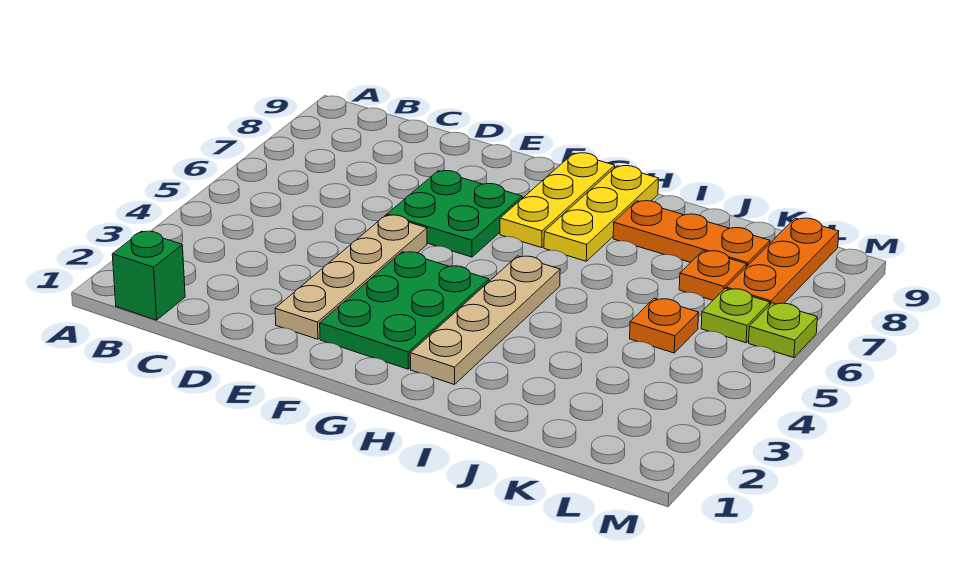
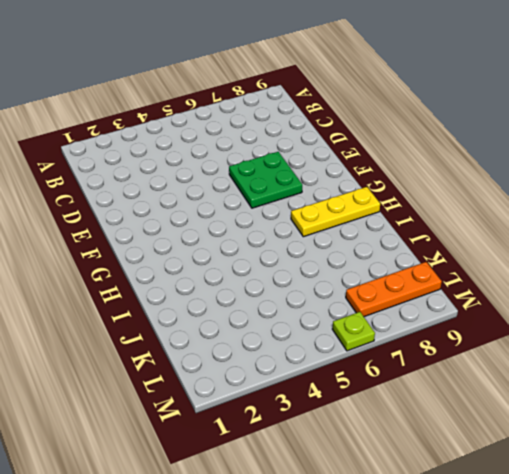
none -> green 1x1 brick [112,231,185,320]
none -> tan 1x4 plate [275,215,427,339]
none -> green 2x3 plate [320,252,489,369]

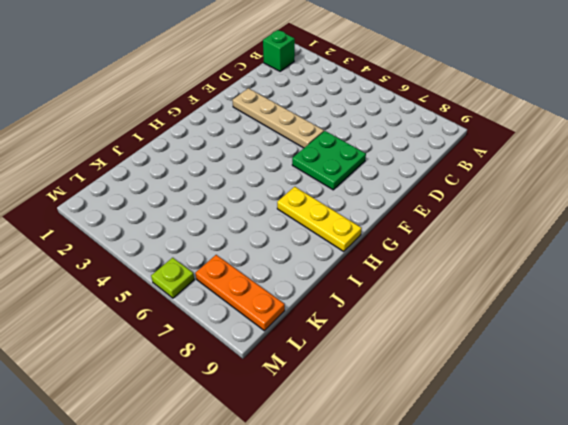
none -> green 2x3 plate [320,252,489,369]
none -> yellow 1x3 plate [500,153,615,248]
none -> tan 1x4 plate [410,256,560,385]

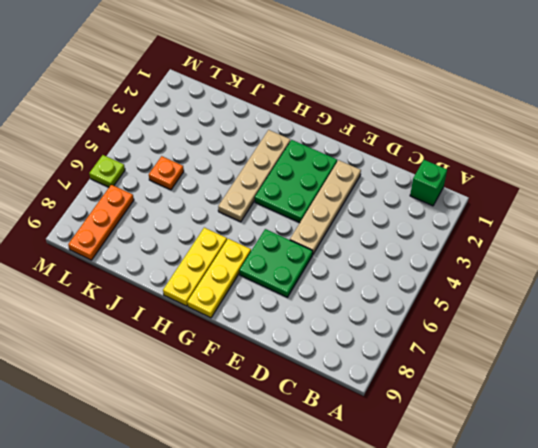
none -> orange 1x3 plate [613,201,770,266]
none -> orange 1x1 plate [679,251,747,300]
none -> lime 1x1 plate [701,288,770,343]

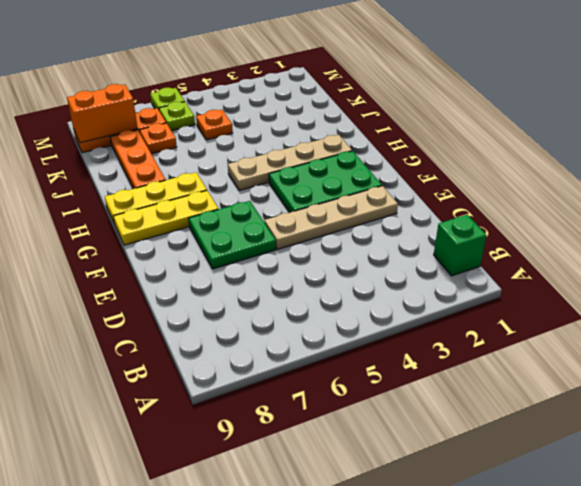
orange 1x2 brick [67,84,138,143] -> none

